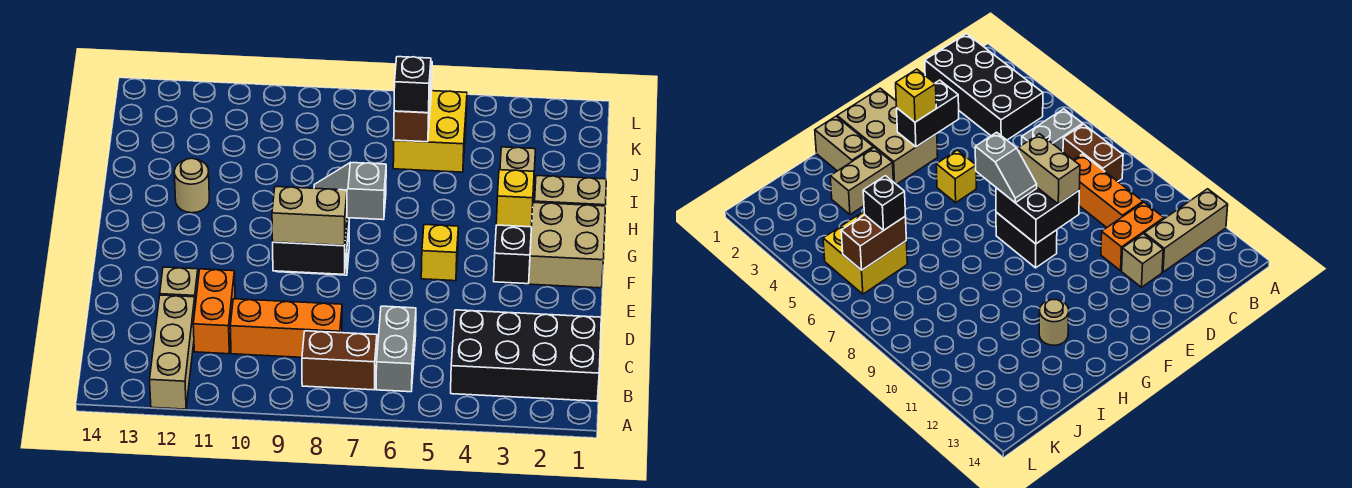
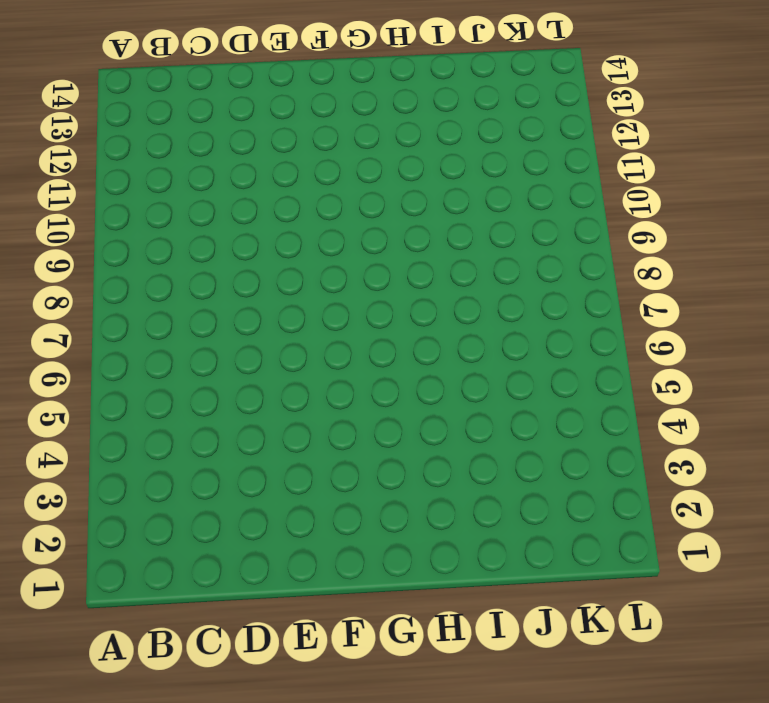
none -> tan 1x3 brick [150,295,195,409]
none -> black 2x4 brick [451,310,601,401]
none -> grey 1x2 brick [376,306,416,392]

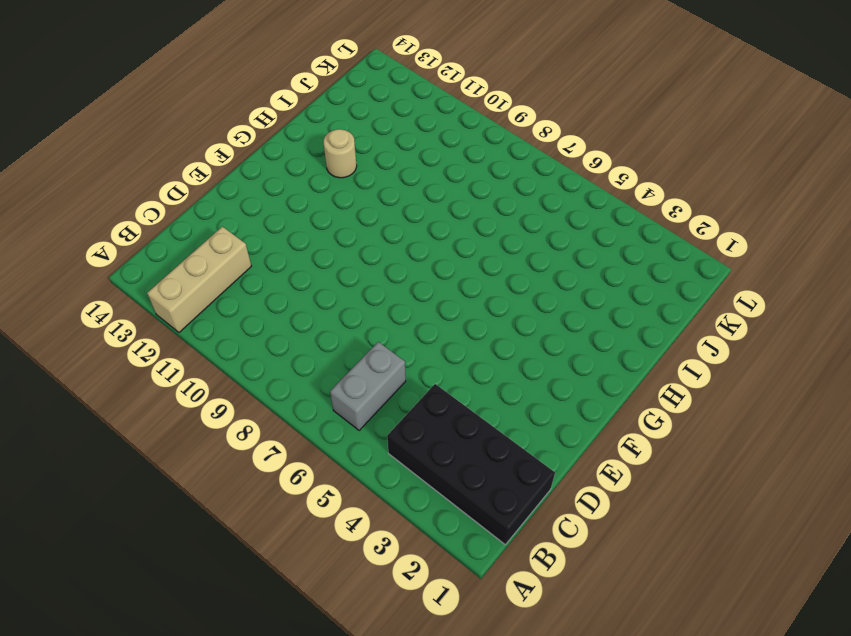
none -> brown 1x2 brick [302,331,377,390]
none -> orange 1x3 brick [230,299,342,357]
none -> orange 1x2 brick [193,269,235,354]

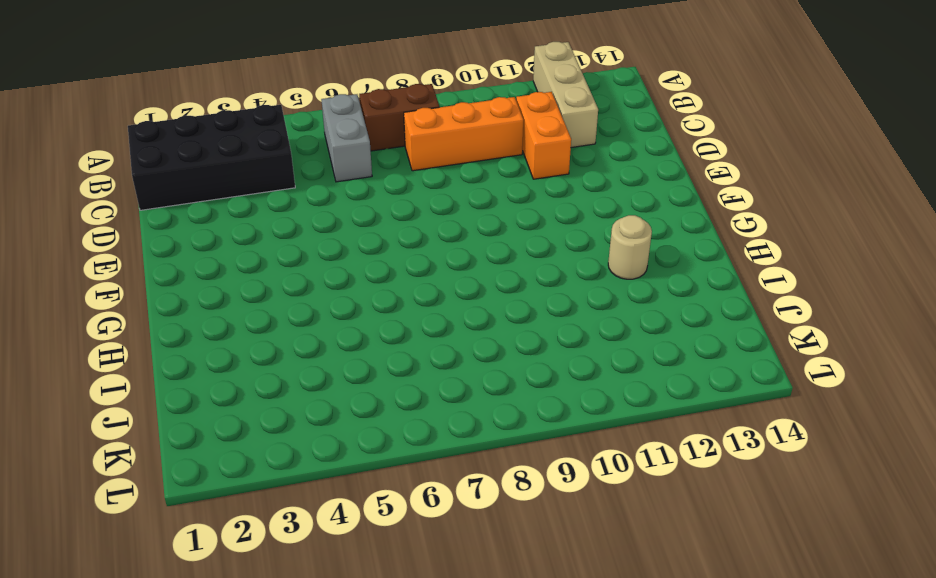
none -> tan 1x1 brick [160,267,198,305]
none -> tan 2x3 brick [494,203,605,288]
none -> yellow 1x1 brick [421,225,458,281]

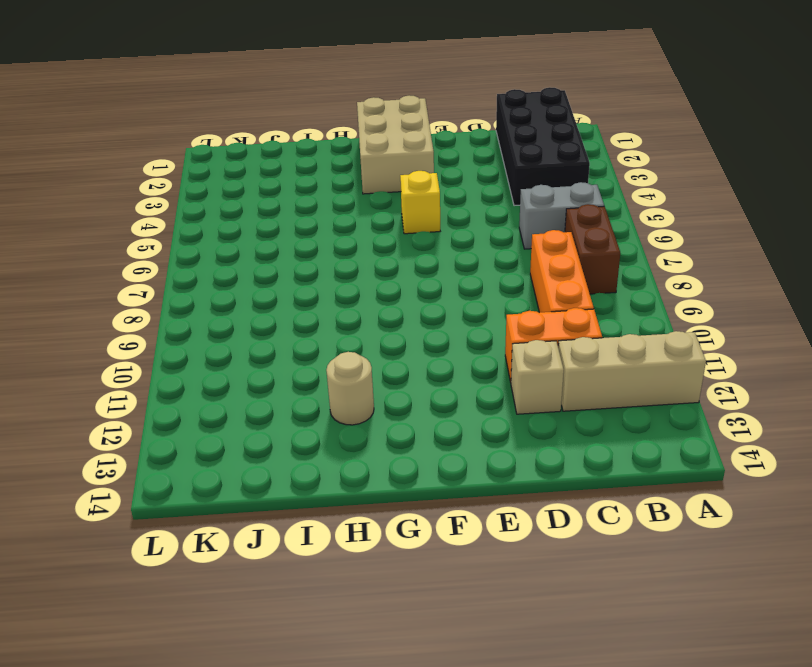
none -> black 1x2 brick [996,212,1057,268]
none -> tan 1x2 brick [535,176,606,206]
none -> tan 1x2 brick [500,147,536,190]

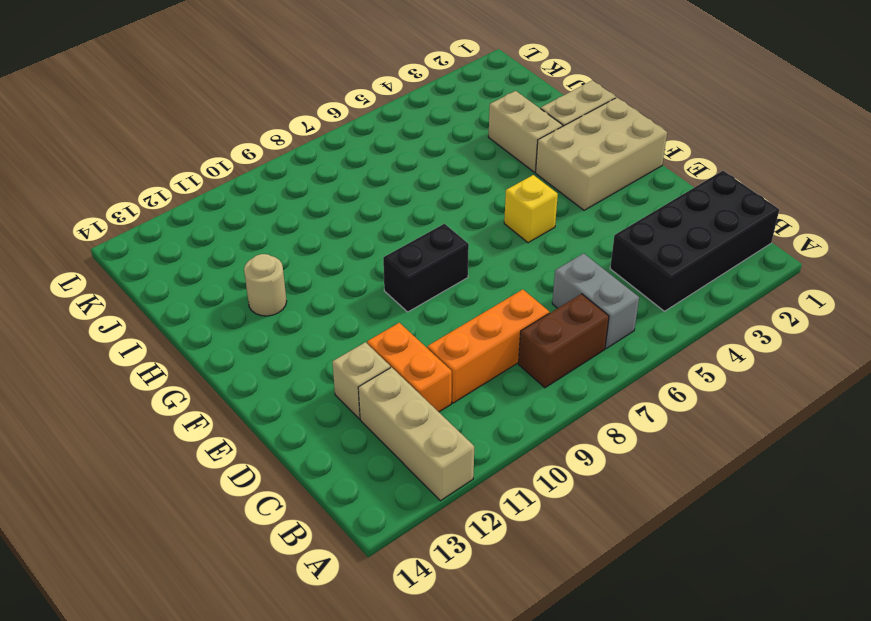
none -> yellow 2x2 brick [393,91,467,172]
none -> black 1x2 brick [494,225,532,284]
none -> black 2x2 brick [273,218,349,274]

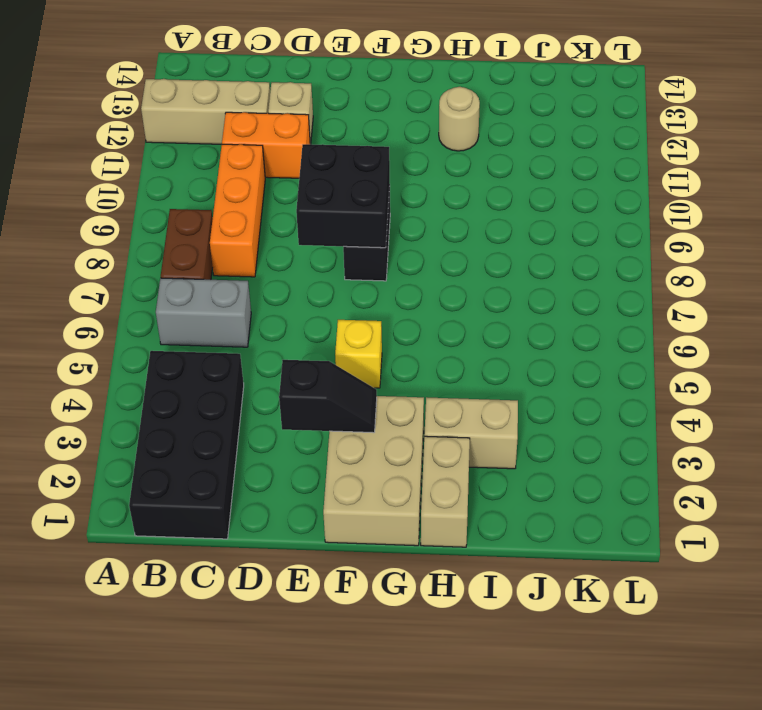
black 1x2 slope [279,360,377,433] -> black 1x2 brick [494,225,532,284]
none -> yellow 2x2 brick [393,91,467,172]
none -> brown 1x2 brick [394,62,432,142]
none -> tan 1x2 brick [272,187,347,246]

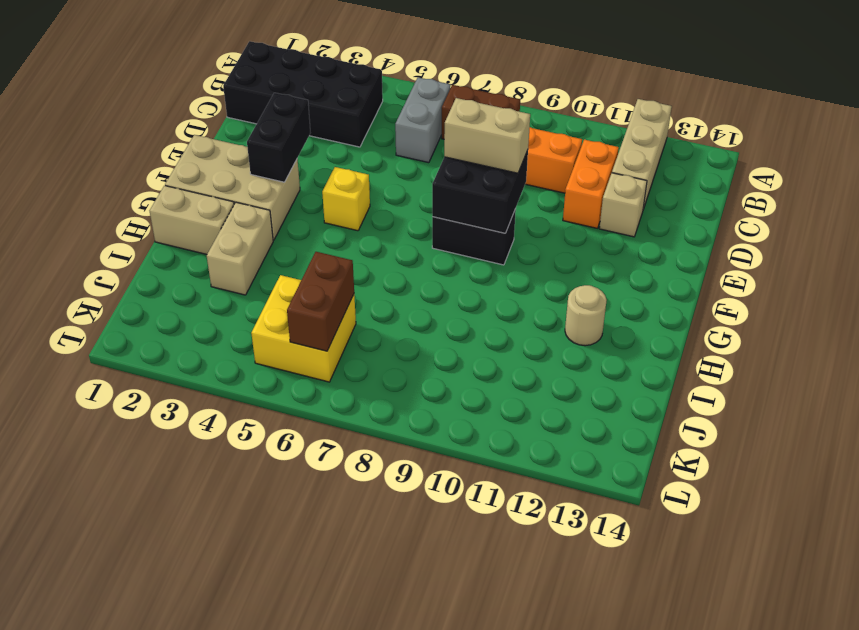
none -> yellow 1x1 brick [496,170,534,227]
none -> grey 1x2 slope [314,162,386,220]
none -> black 1x1 brick [394,57,431,113]

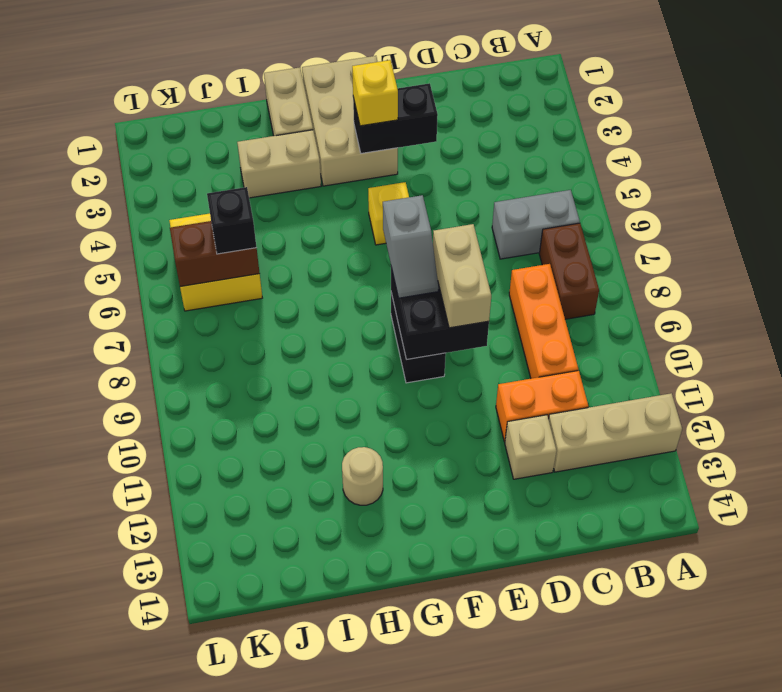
none -> black 2x4 brick [451,310,601,401]

